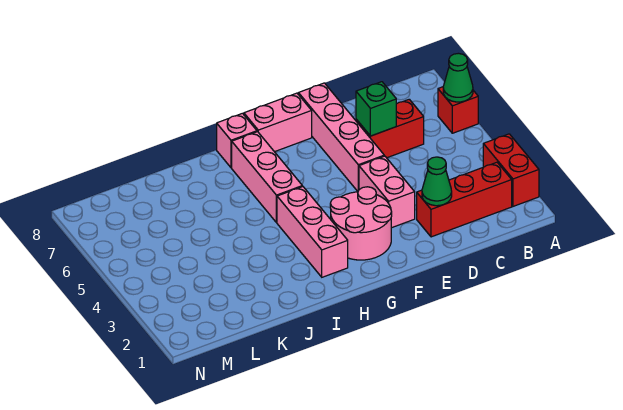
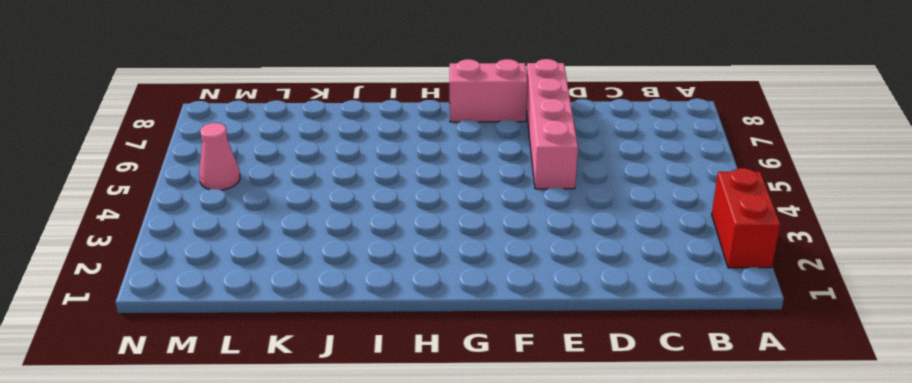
pink 1x1 cone [199,123,240,190] -> none
none -> red 1x1 brick [438,87,478,133]
none -> red 1x3 brick [417,162,512,237]
none -> red 1x2 brick [356,99,424,158]

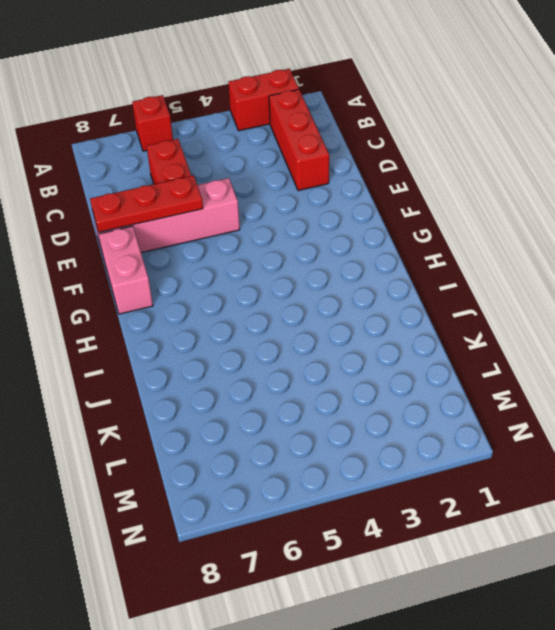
red 1x3 plate [90,176,203,232] -> none
none -> pink 1x2 brick [359,156,415,228]
none -> pink 2x2 round brick [330,187,392,260]
none -> pink 1x3 brick [277,187,348,277]

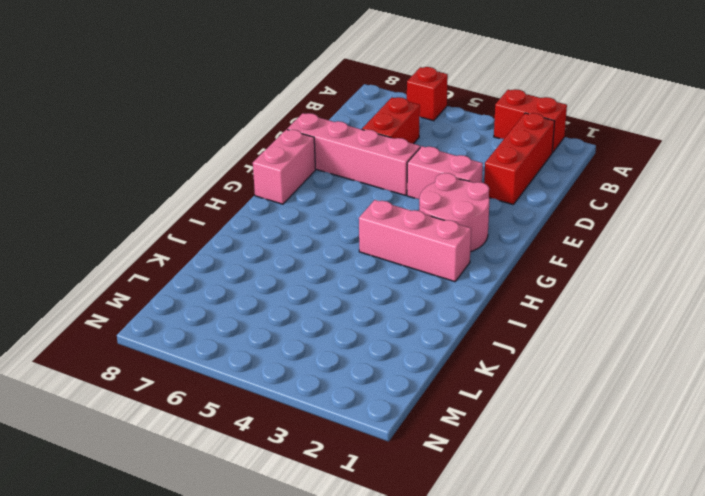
none -> pink 1x3 brick [232,132,302,223]
none -> pink 1x1 brick [217,113,257,168]
none -> green 1x1 cone [443,53,473,102]

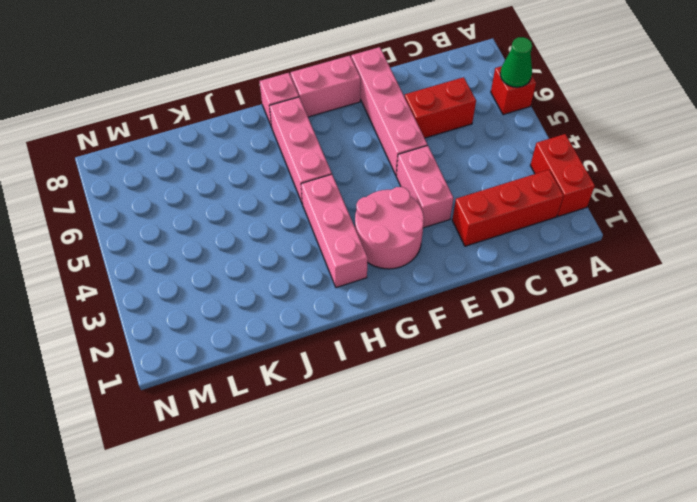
none -> green 1x1 cone [422,157,452,206]
none -> green 1x1 brick [356,82,396,136]

